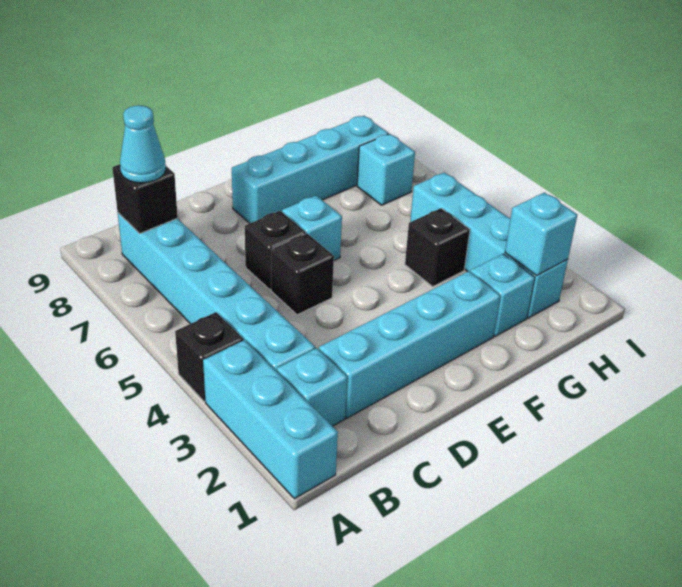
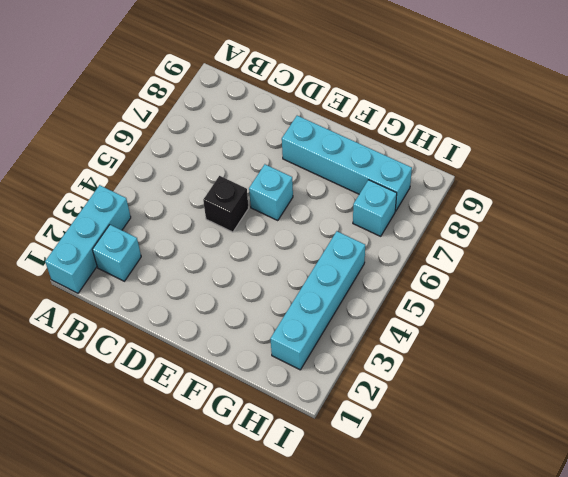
none -> black 1x1 brick [175,312,243,402]
none -> cyan 1x6 brick [118,213,315,371]
none -> cyan 1x4 brick [319,271,500,418]

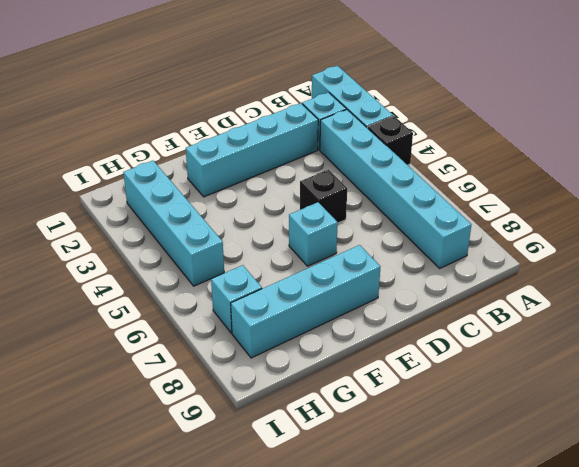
none -> black 1x1 brick [245,211,306,290]
none -> cyan 1x1 brick [470,254,535,336]
none -> black 1x1 brick [405,208,470,286]

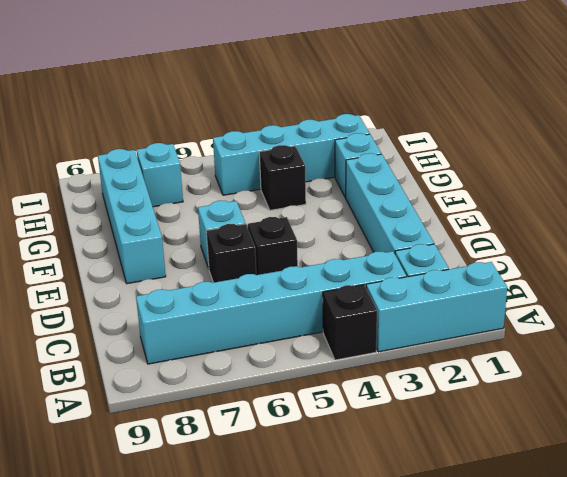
none -> black 1x1 brick [112,164,178,234]
none -> cyan 1x1 brick [505,193,577,275]
none -> cyan 1x1 cone [120,105,166,183]

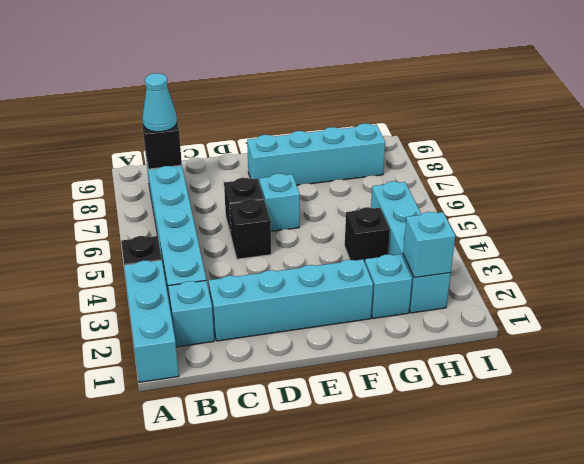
none -> cyan 1x1 brick [357,134,415,205]

